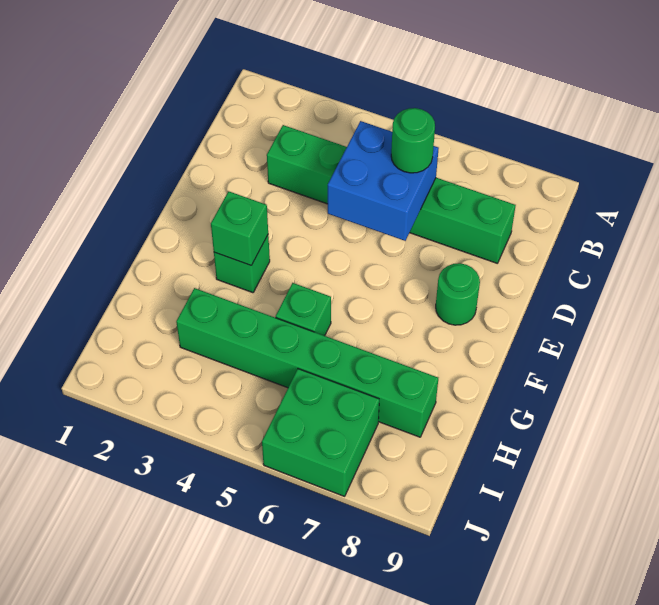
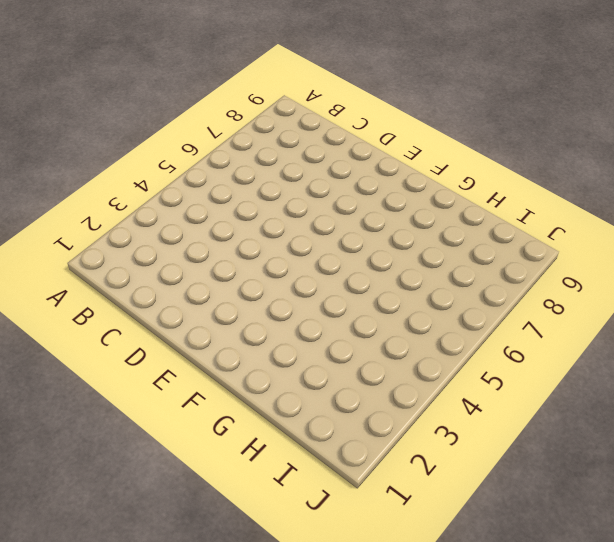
none -> green 1x6 brick [267,125,516,263]
none -> green 1x1 round brick [436,263,480,325]

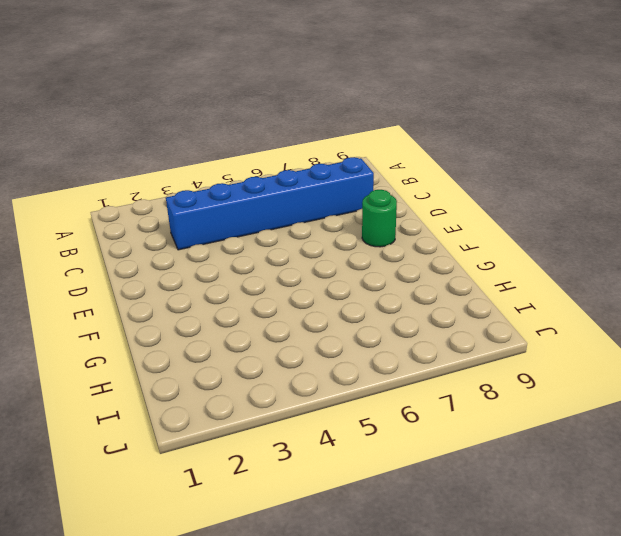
blue 1x6 brick [166,157,374,250] -> green 1x6 brick [267,125,516,263]
none -> green 1x1 brick [214,235,270,293]
none -> green 1x1 brick [276,283,331,336]

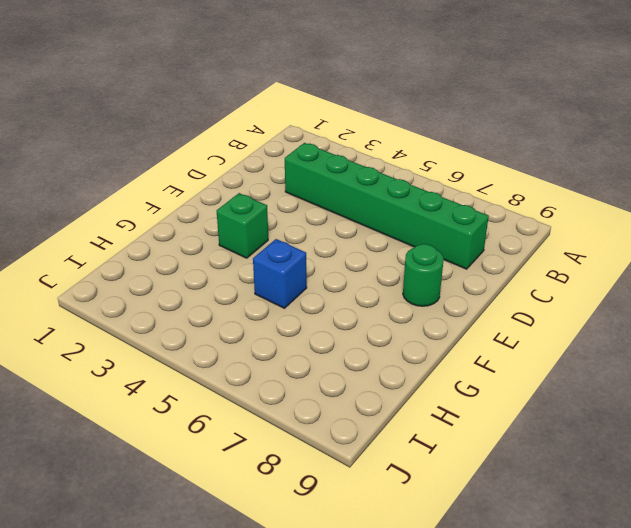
blue 1x1 brick [253,239,307,308] -> green 1x1 brick [276,283,331,336]
none -> green 1x6 brick [176,288,438,437]
none -> green 2x2 brick [262,369,379,496]

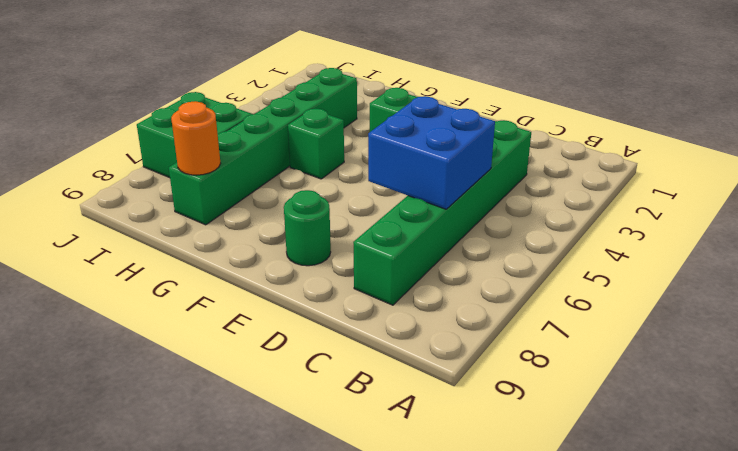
orange 1x1 round brick [171,101,221,175] -> none
none -> green 1x1 brick [211,191,268,265]
none -> green 1x1 round brick [391,108,435,173]

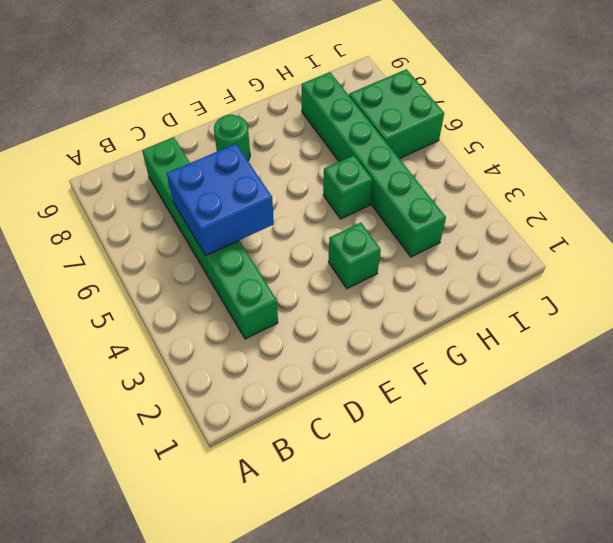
none -> green 1x1 brick [211,191,268,265]
none -> green 1x1 round brick [391,108,435,173]

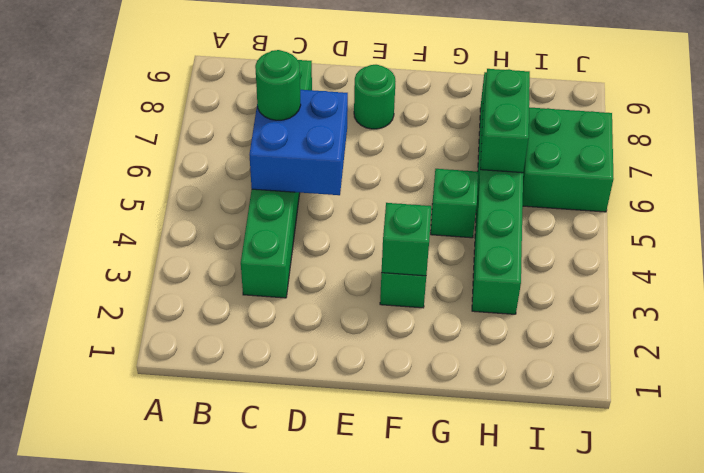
green 1x2 brick [480,69,530,173] -> none

